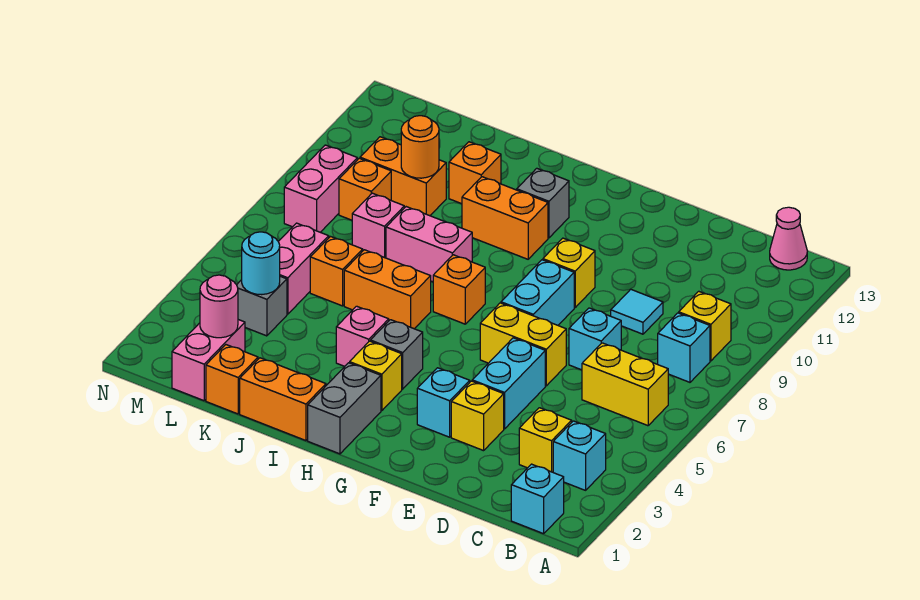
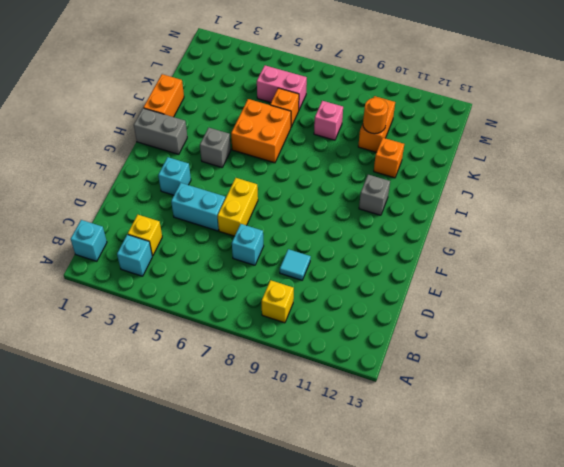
orange 2x2 brick [231,99,291,163] -> orange 1x2 brick [344,250,431,329]
none -> yellow 1x2 brick [582,343,668,426]
none -> cyan 1x1 brick [658,313,710,382]
none -> pink 1x1 cone [770,207,807,270]
none -> yellow 1x1 brick [451,381,504,451]

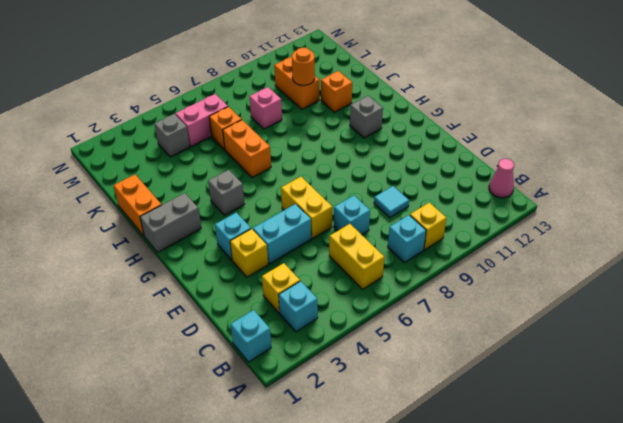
none -> cyan 1x2 brick [501,260,574,325]
none -> yellow 1x1 brick [543,238,595,308]
none -> yellow 1x1 brick [350,341,402,411]
none -> orange 1x1 brick [433,255,485,324]

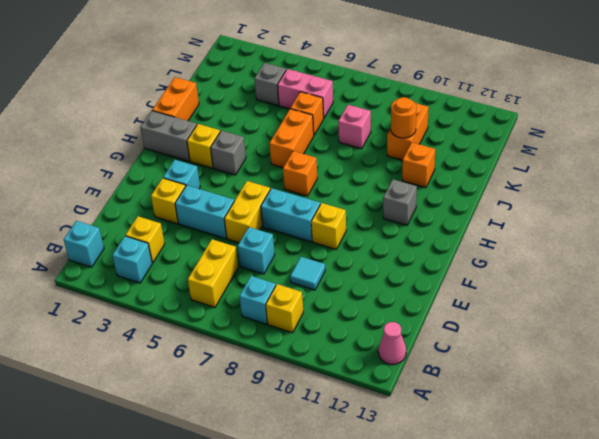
none -> orange 1x2 brick [462,177,548,259]
none -> pink 1x1 brick [336,306,389,366]
none -> pink 1x2 brick [386,207,472,282]
none -> orange 1x1 brick [206,345,258,414]

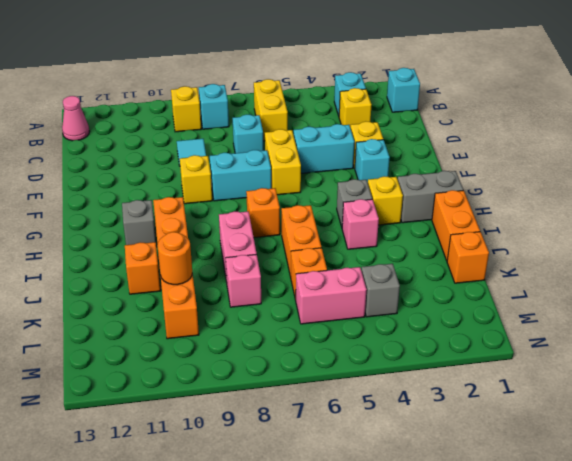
none -> pink 1x2 brick [172,320,245,401]
none -> orange 1x1 brick [339,158,391,220]
none -> pink 1x2 brick [284,145,357,232]
none -> pink 1x1 round brick [200,275,238,338]

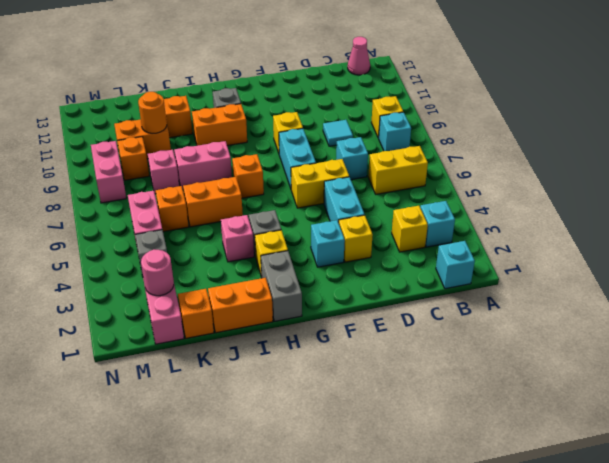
none -> cyan 1x1 round brick [242,232,280,295]

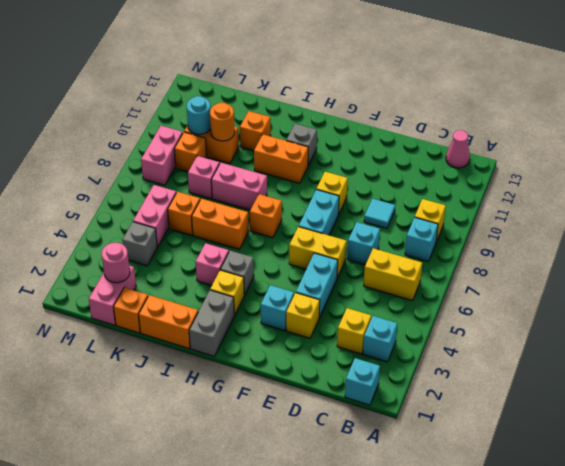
cyan 1x1 round brick [187,96,211,134] -> cyan 1x1 round brick moved to [242,232,280,295]

